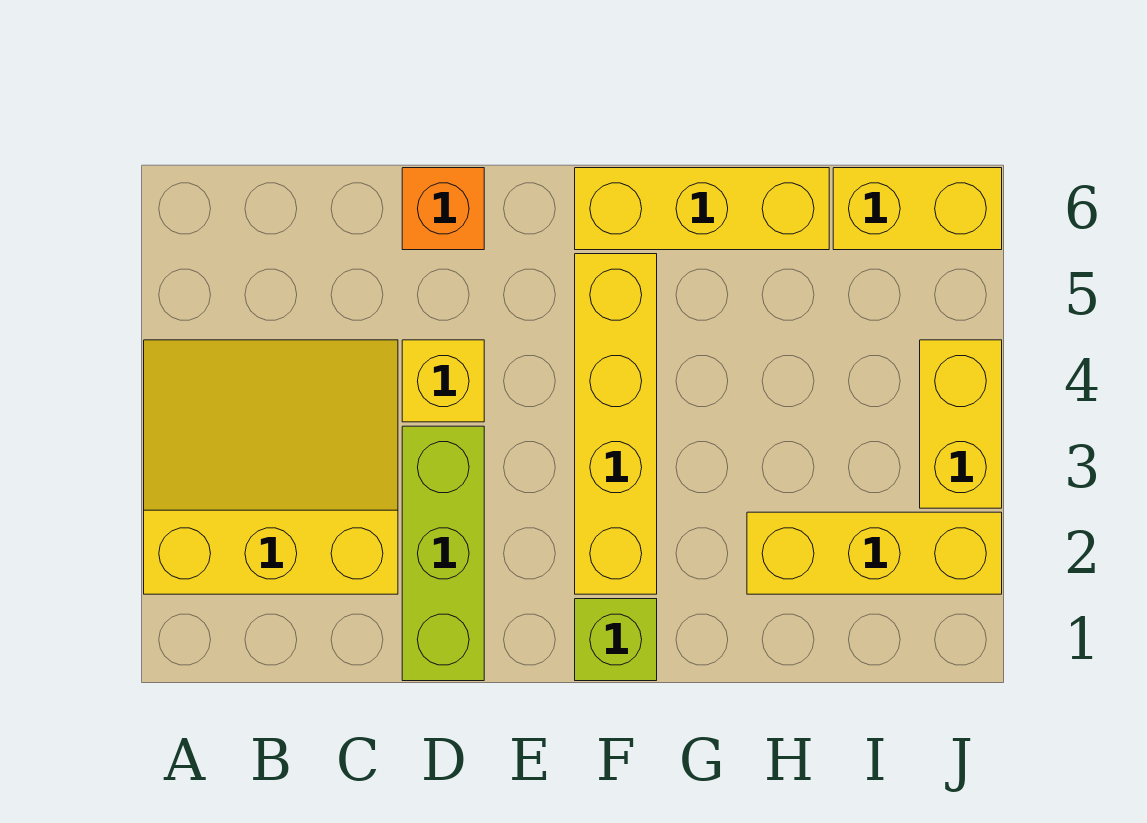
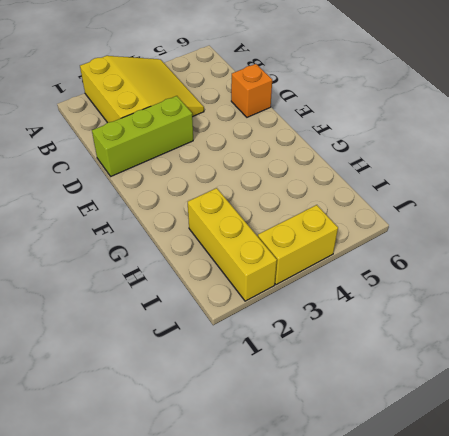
none -> yellow 1x1 brick [402,340,484,422]
none -> lime 1x1 brick [575,599,657,681]

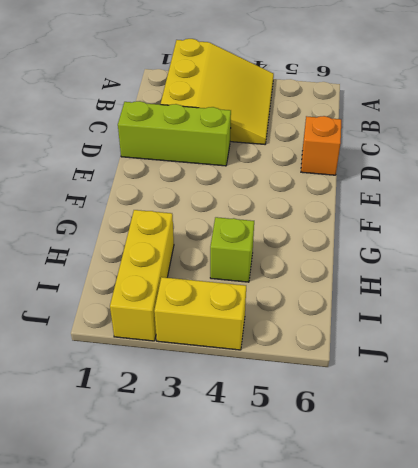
lime 1x1 brick [210,217,254,282] -> lime 1x1 brick moved to [575,599,657,681]
none -> yellow 1x1 brick [402,340,484,422]
none -> yellow 1x4 brick [575,254,657,594]

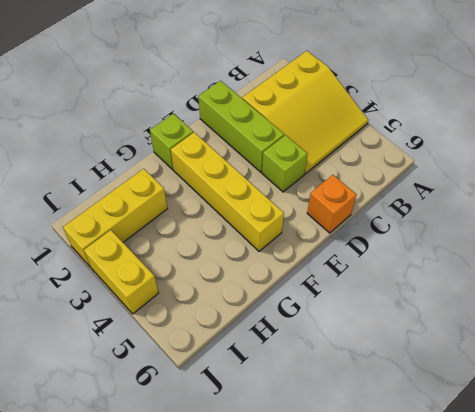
lime 1x1 brick [262,135,307,192] -> yellow 1x1 brick [402,340,484,422]
none -> yellow 1x3 brick [575,168,829,250]
none -> yellow 1x2 brick [833,168,1002,250]

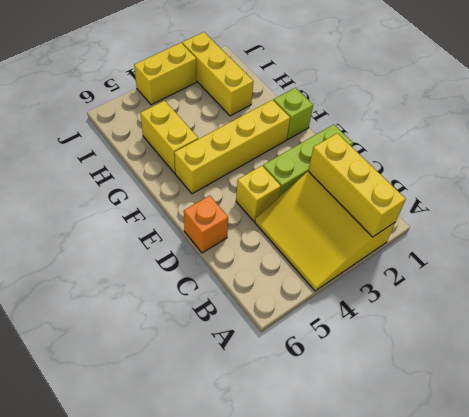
yellow 1x3 brick [308,133,406,237] -> yellow 1x3 brick moved to [575,168,829,250]
yellow 1x2 brick [141,101,198,173] -> yellow 1x2 brick moved to [833,168,1002,250]

